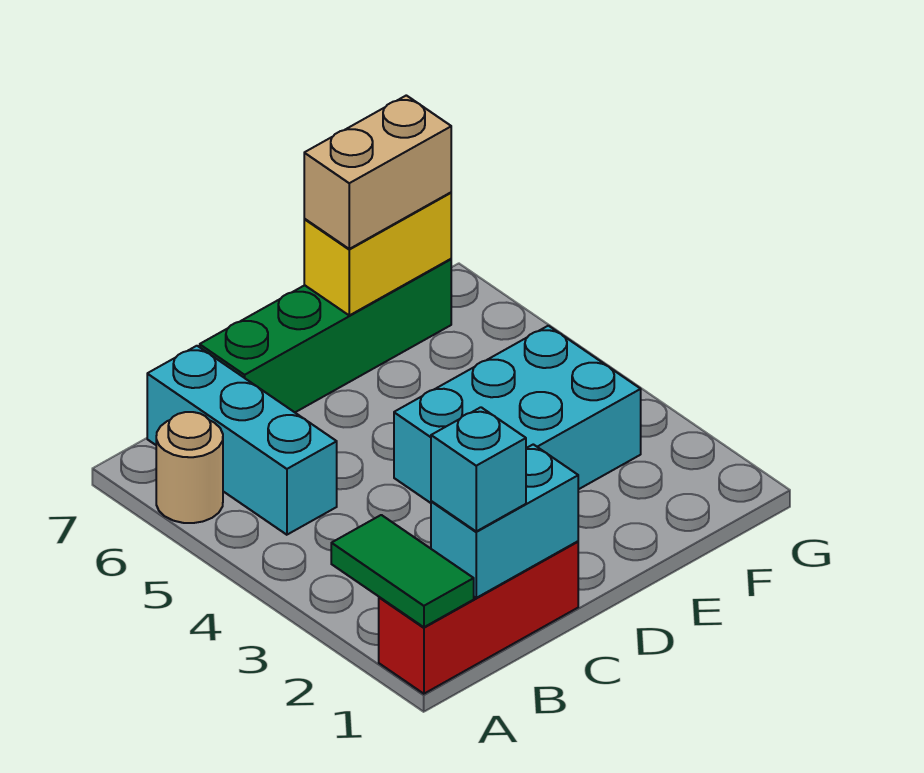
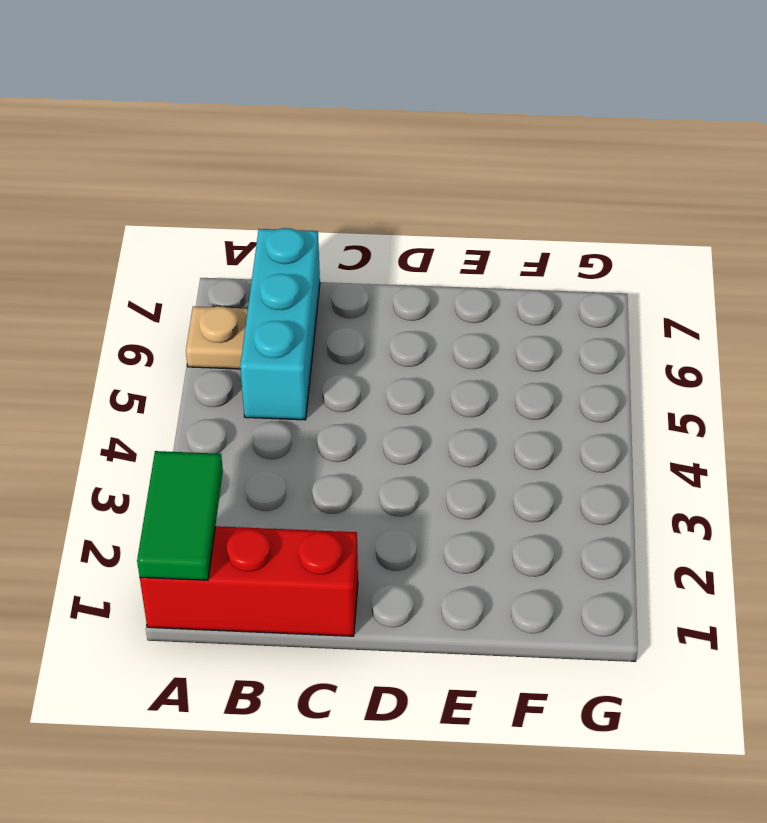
tan 1x1 plate [186,306,248,369] -> tan 1x1 round brick [156,412,223,523]
none -> green 1x4 brick [200,259,451,412]
none -> cyan 2x3 brick [394,326,641,503]

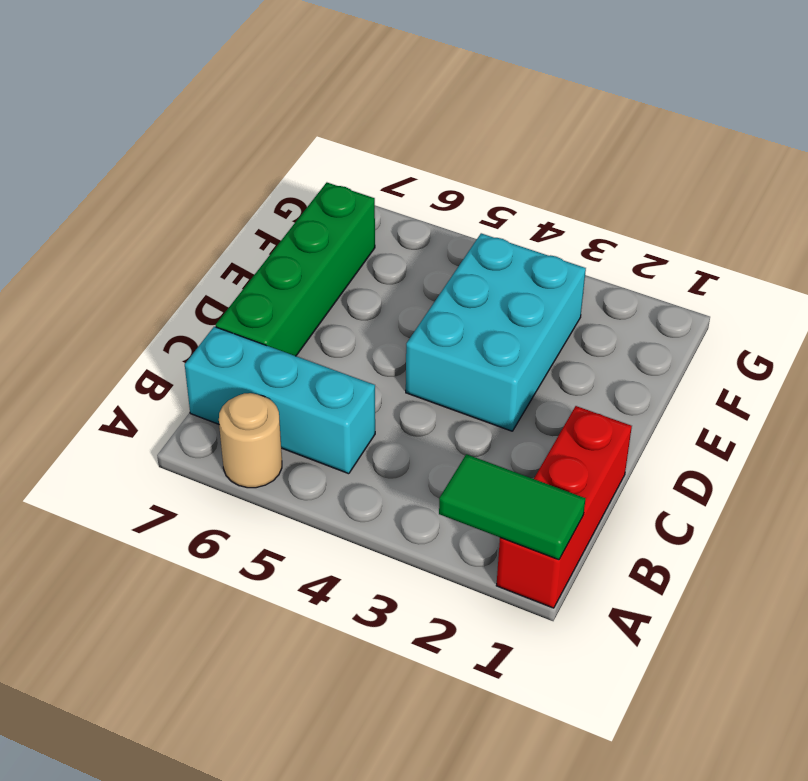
none -> cyan 1x2 brick [431,444,578,598]
none -> yellow 1x2 brick [304,193,451,315]

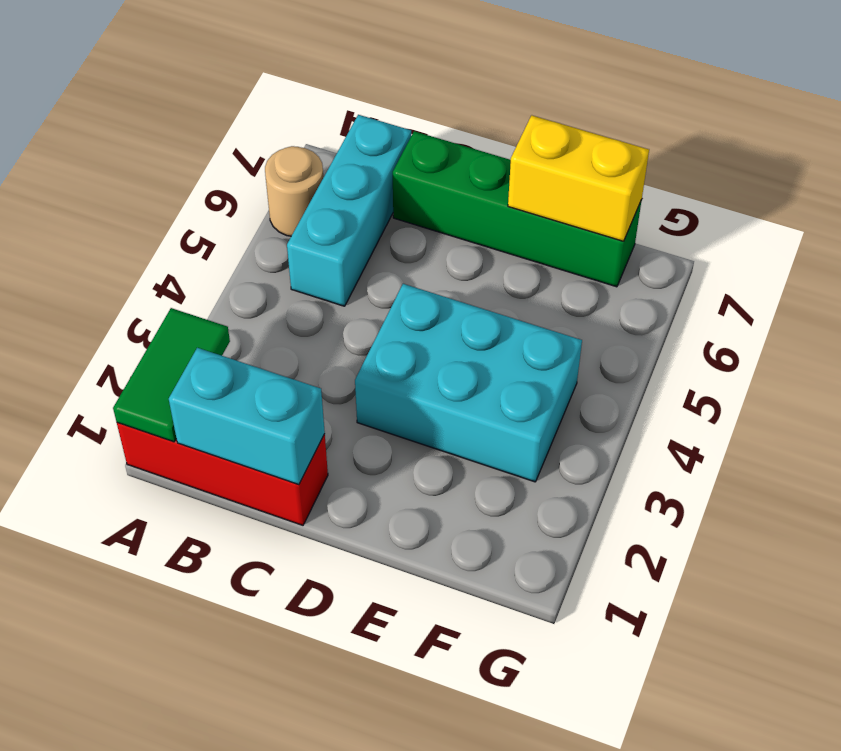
none -> cyan 1x1 brick [431,407,526,531]
none -> tan 1x2 brick [304,95,451,249]

